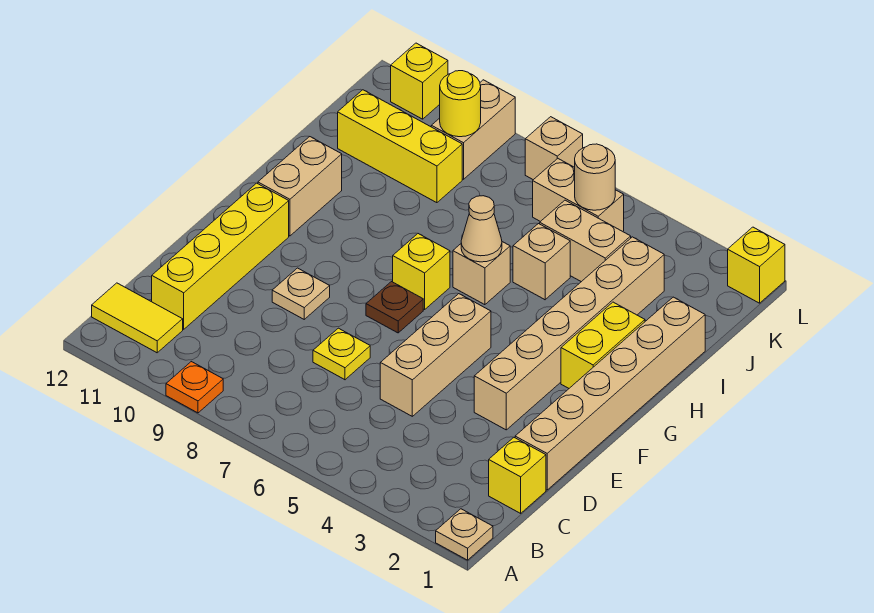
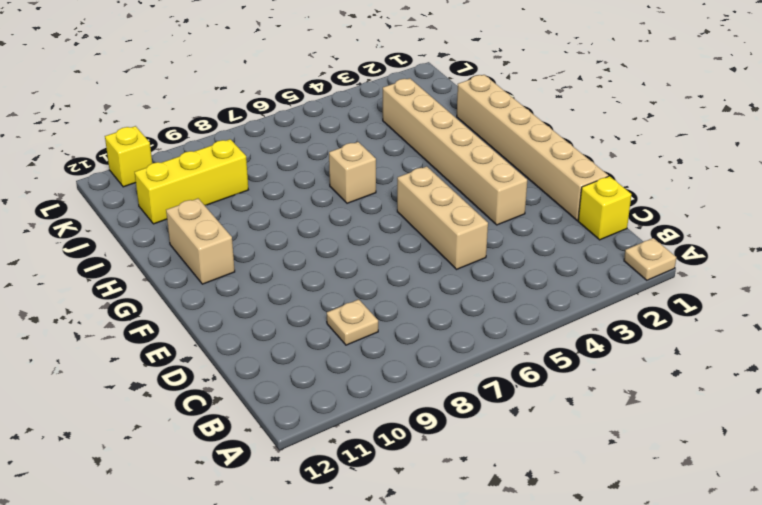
tan 1x1 plate [327,299,378,345] -> tan 1x1 plate moved to [272,268,330,319]
none -> orange 1x1 plate [166,362,223,413]
none -> yellow 1x2 tile [92,283,183,353]
none -> yellow 1x4 brick [152,183,289,329]

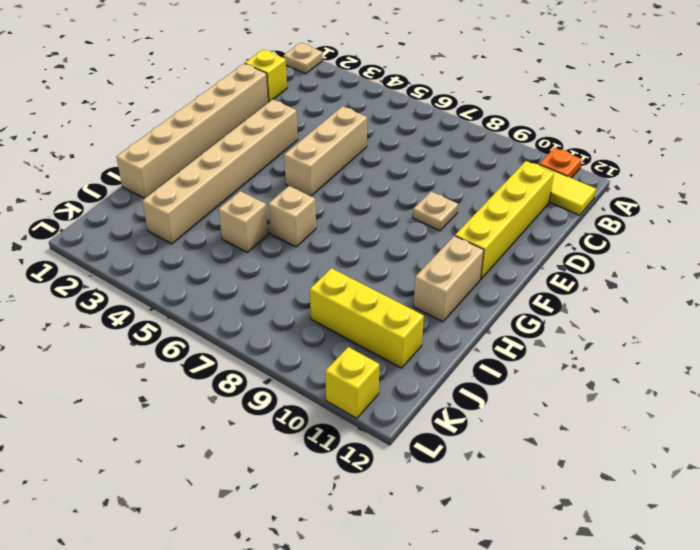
orange 1x1 plate [539,148,582,178] -> orange 1x1 plate moved to [166,362,223,413]
none -> yellow 1x1 plate [313,328,370,380]
none -> brown 1x1 plate [366,282,423,333]
none -> yellow 1x2 brick [561,302,645,388]

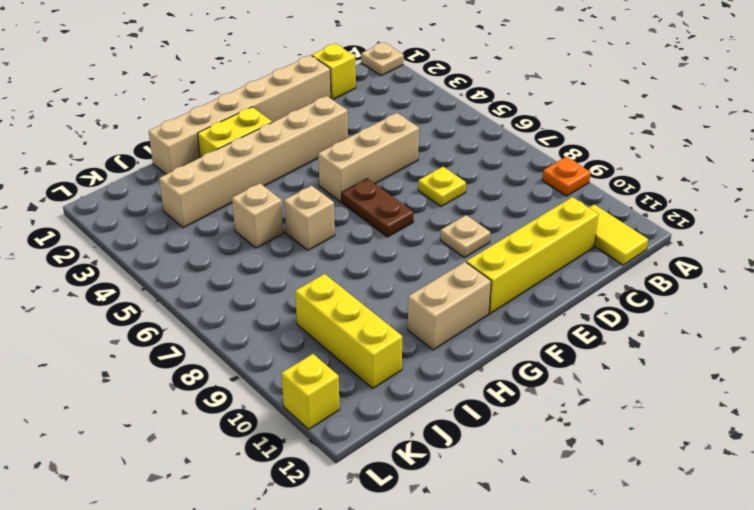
brown 1x2 plate [342,179,414,237] -> brown 1x1 plate [366,282,423,333]
none -> yellow 1x1 brick [393,234,450,309]
none -> tan 1x2 brick [540,200,631,282]
none -> tan 1x2 brick [533,159,624,231]

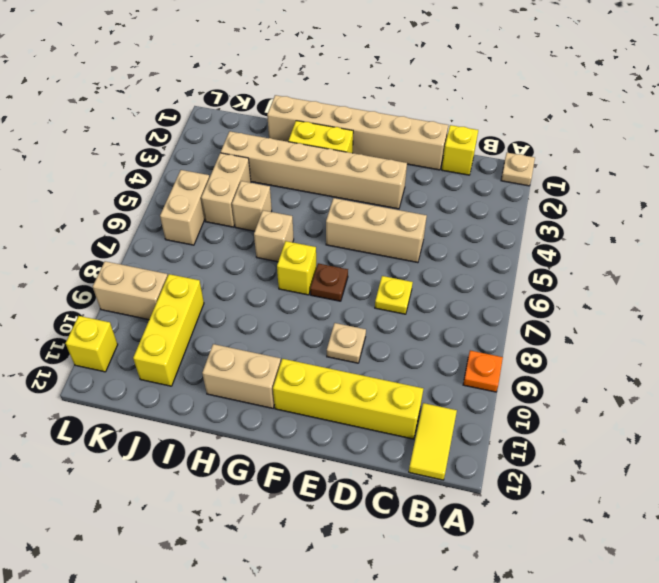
none -> yellow 1x1 brick [728,227,785,303]
none -> tan 1x1 brick [525,117,583,180]
none -> tan 1x1 cone [461,196,502,262]

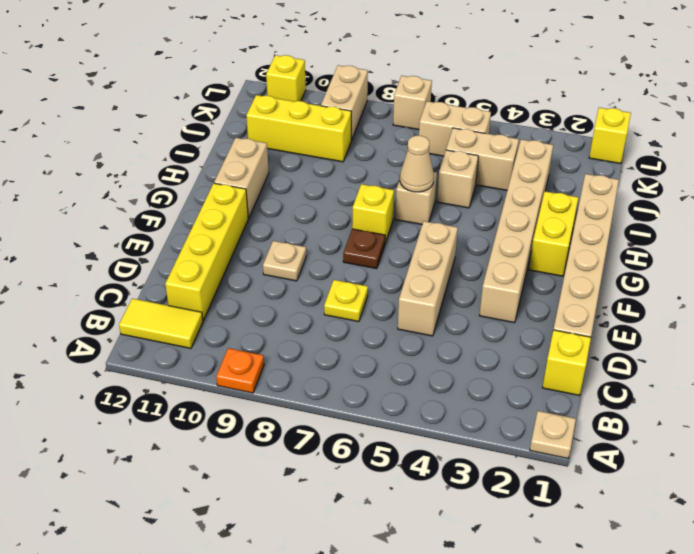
none -> tan 1x1 round brick [575,144,615,210]
none -> yellow 1x1 round brick [440,71,481,137]

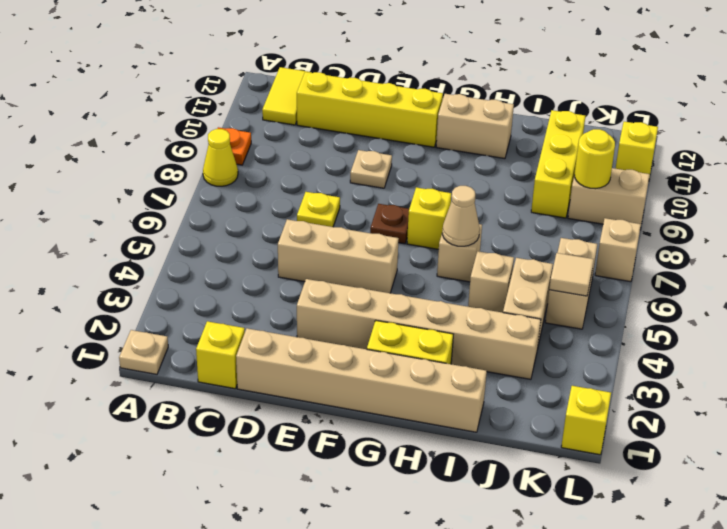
yellow 1x1 cone [203,129,238,186] -> none
tan 1x1 tile [549,253,594,296] -> tan 1x1 round brick [575,144,615,210]

